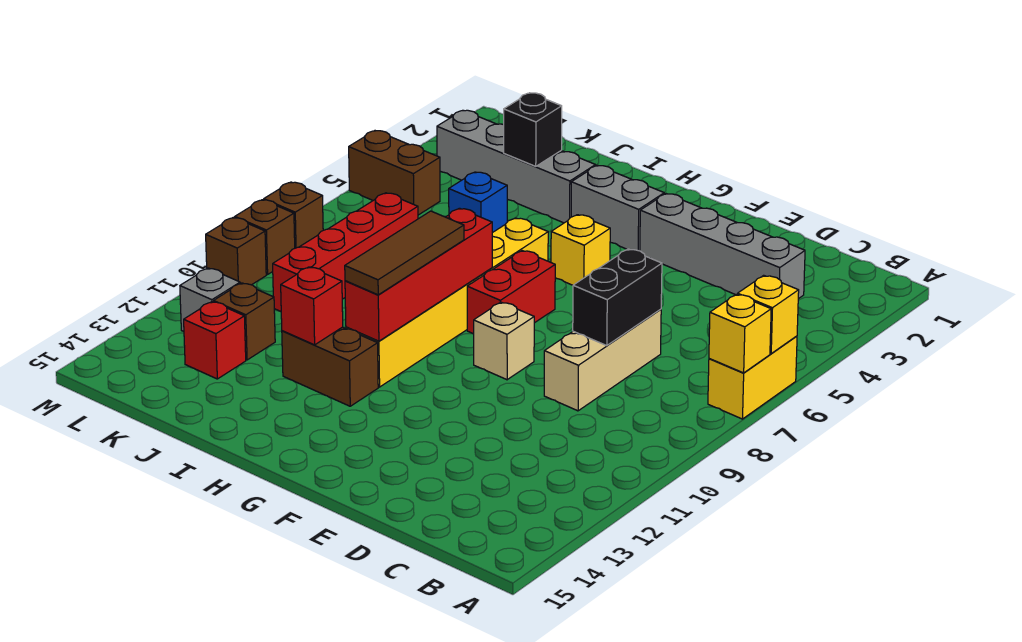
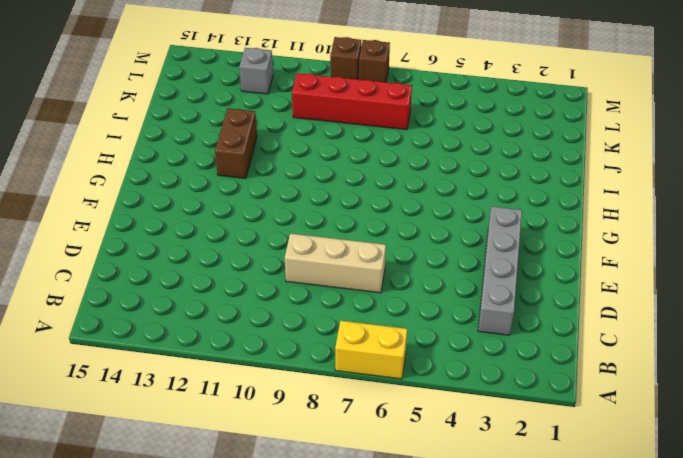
none -> tan 1x1 brick [474,302,534,380]
none -> grey 1x2 brick [571,165,664,251]
none -> yellow 1x1 brick [551,215,610,285]

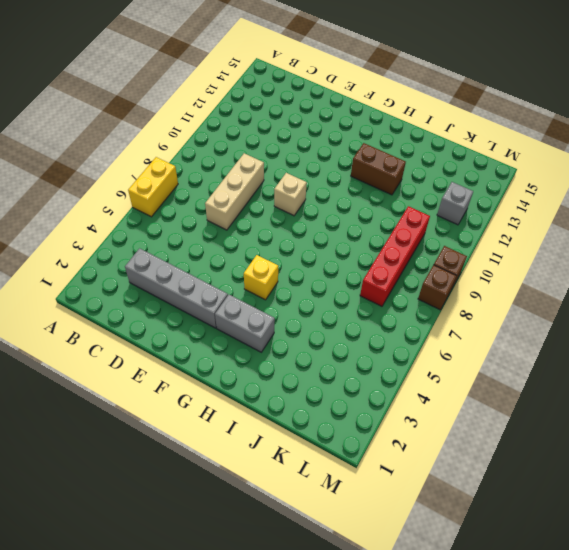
none -> red 1x2 brick [467,251,555,334]
none -> yellow 1x6 brick [346,218,548,387]
none -> grey 1x4 brick [437,110,596,223]

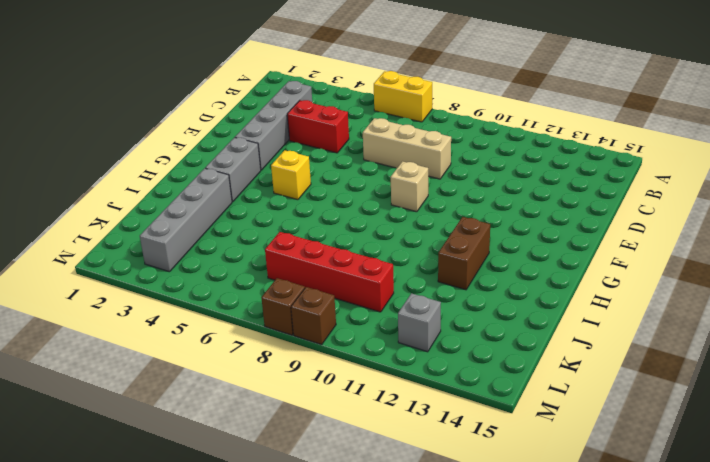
red 1x2 brick [287,100,349,153] -> red 1x2 brick moved to [467,251,555,334]
none -> yellow 1x6 brick [346,218,548,387]
none -> blue 1x1 brick [449,172,507,233]
none -> brown 1x1 brick [214,283,275,360]

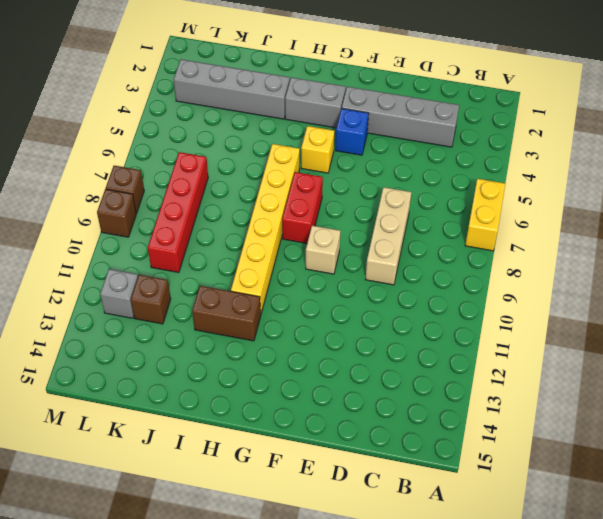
blue 1x1 brick [335,108,369,155] -> blue 1x1 brick moved to [449,172,507,233]
none -> red 1x1 brick [184,302,246,379]
none -> brown 1x2 brick [349,131,440,215]
none -> brown 1x1 brick [206,217,266,285]

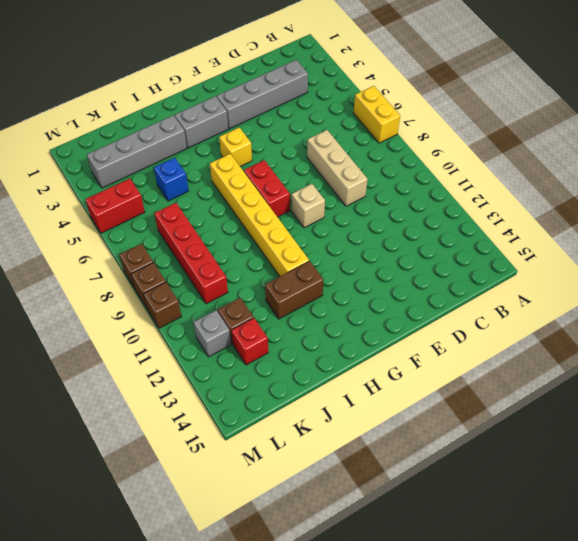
red 1x2 brick [85,179,145,233] -> brown 1x2 brick [349,131,440,215]
none -> yellow 1x1 brick [738,275,799,354]
none -> yellow 1x1 brick [709,294,771,373]
none -> black 1x2 brick [573,249,662,345]

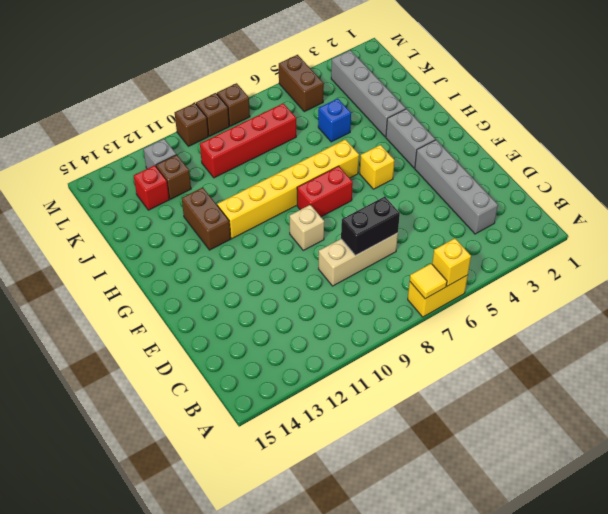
yellow 1x1 tile [410,263,447,299] -> yellow 1x1 brick [709,294,771,373]
none -> red 1x4 brick [345,208,492,341]
none -> red 1x1 brick [281,267,343,345]
none -> black 1x1 brick [504,93,562,166]

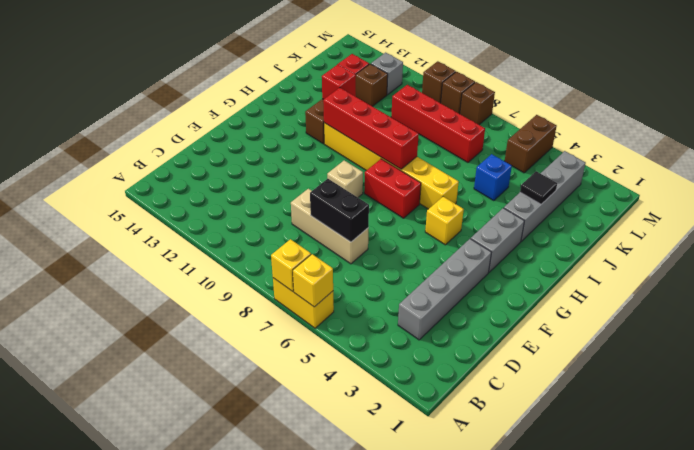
black 1x1 tile [520,171,557,204] -> black 1x1 brick [504,93,562,166]
none -> brown 1x3 tile [345,211,464,295]

